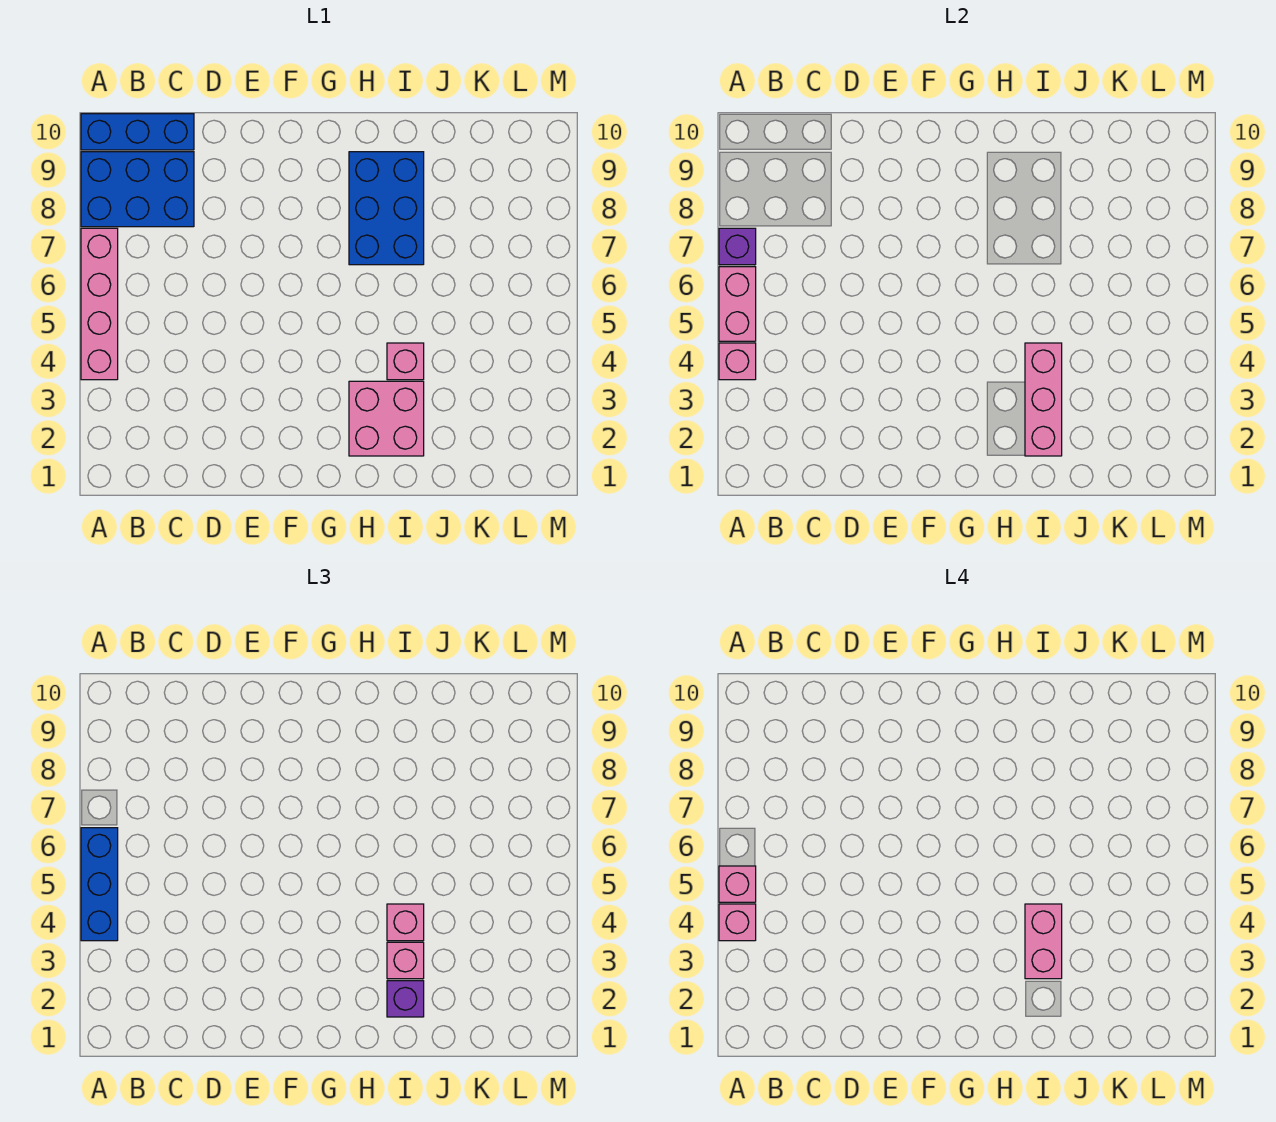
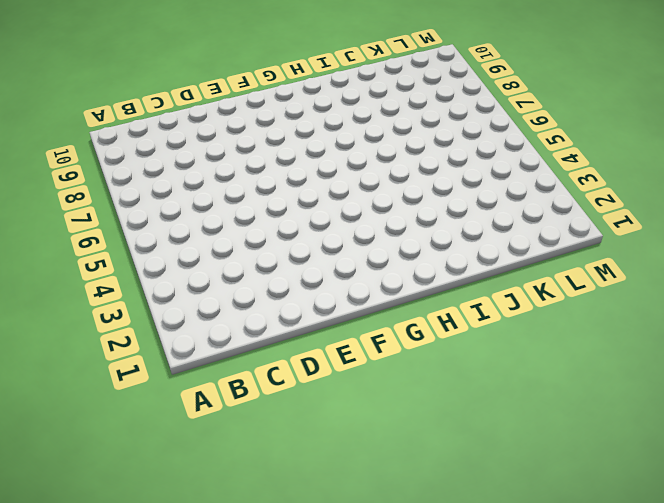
none -> pink 1x4 brick [81,228,118,380]
none -> blue 2x3 brick [81,152,194,227]
none -> blue 1x3 brick [81,114,194,150]

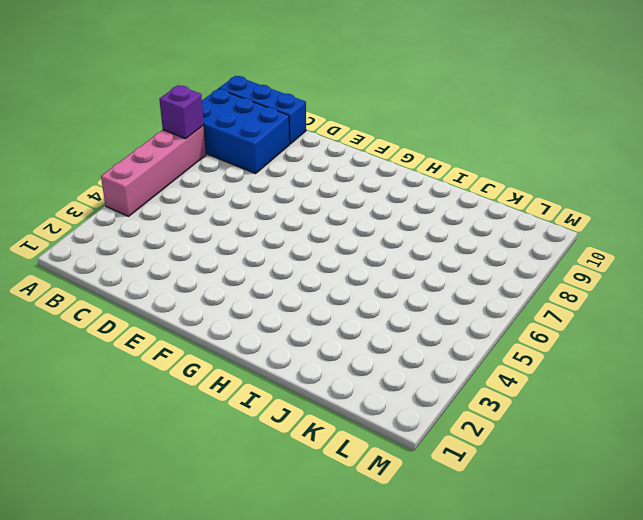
none -> pink 2x2 brick [349,381,424,456]
none -> blue 2x3 brick [349,152,424,265]
none -> pink 1x1 brick [387,343,424,380]

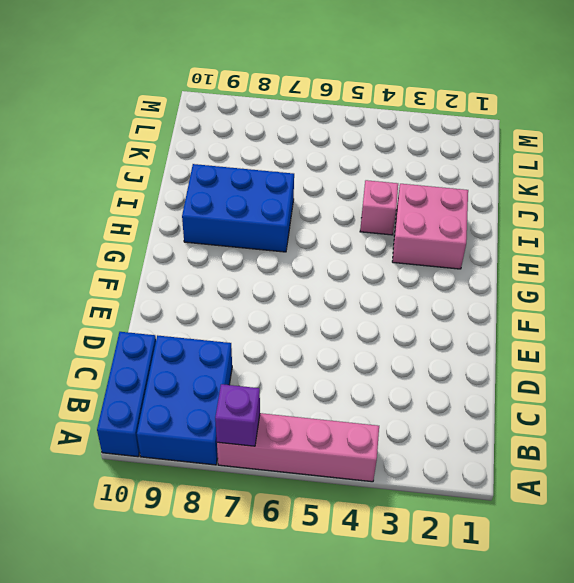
none -> pink 1x1 brick [719,343,756,380]
none -> pink 1x2 brick [719,267,756,341]
none -> pink 1x3 brick [1025,343,1062,456]

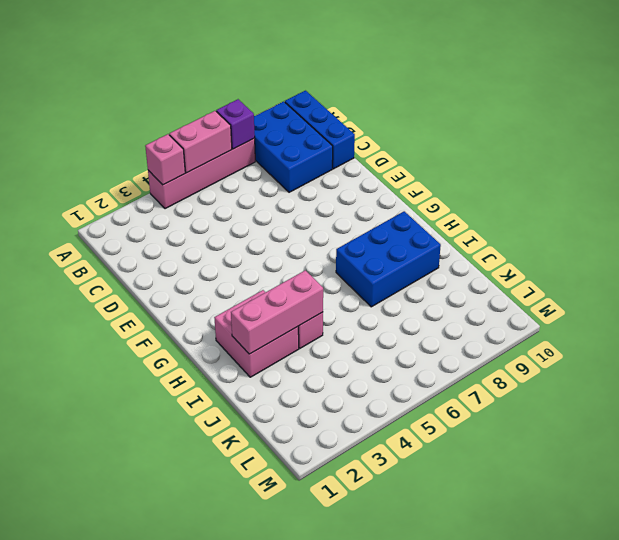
none -> blue 1x3 brick [81,828,118,941]
none -> purple 1x1 brick [387,981,424,1017]
none -> pink 1x1 brick [387,942,424,979]

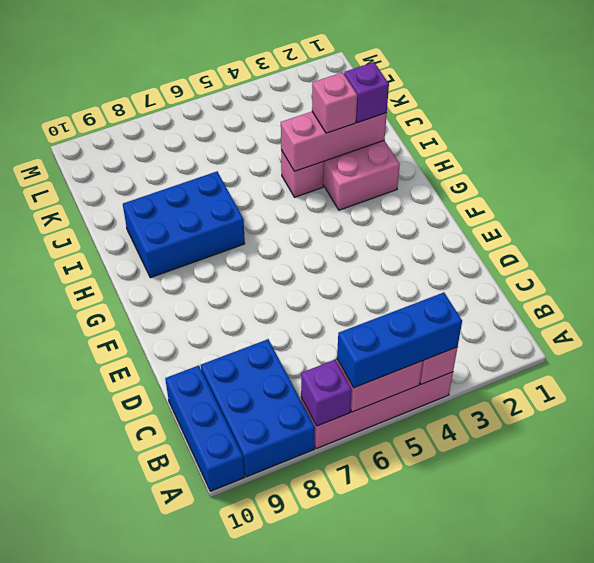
none -> pink 1x1 brick [387,904,424,941]
none -> pink 1x1 brick [719,904,756,941]
none -> pink 1x1 brick [719,866,756,902]

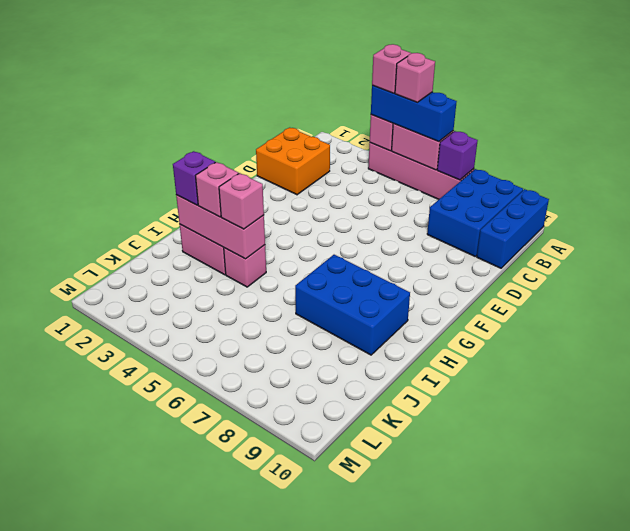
orange 2x2 brick [256,128,330,195] -> none
none -> pink 1x2 brick [1025,904,1062,979]

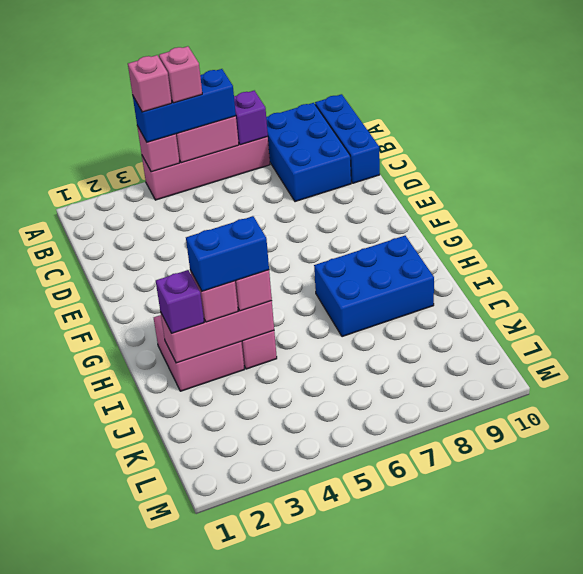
blue 1x2 brick [186,216,269,291] -> pink 1x2 brick [1025,904,1062,979]

